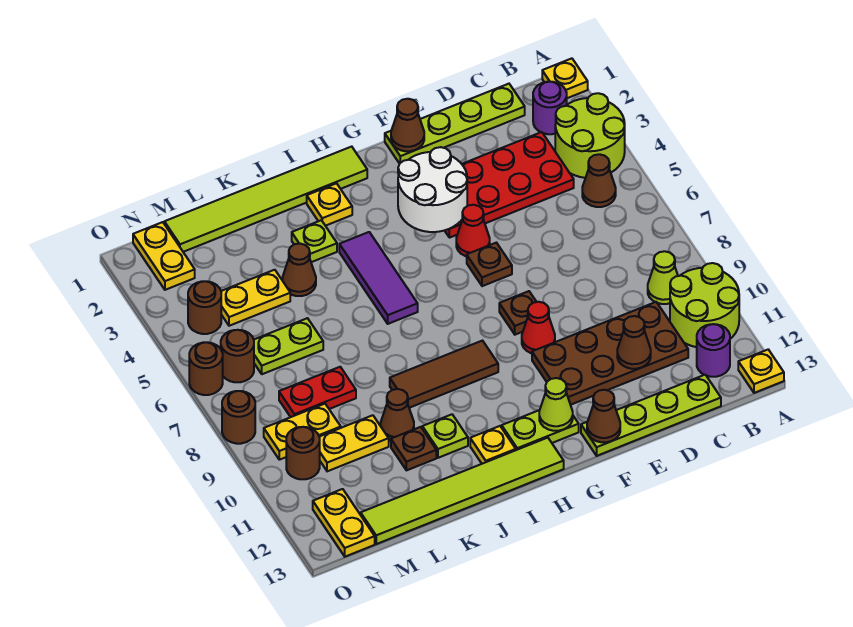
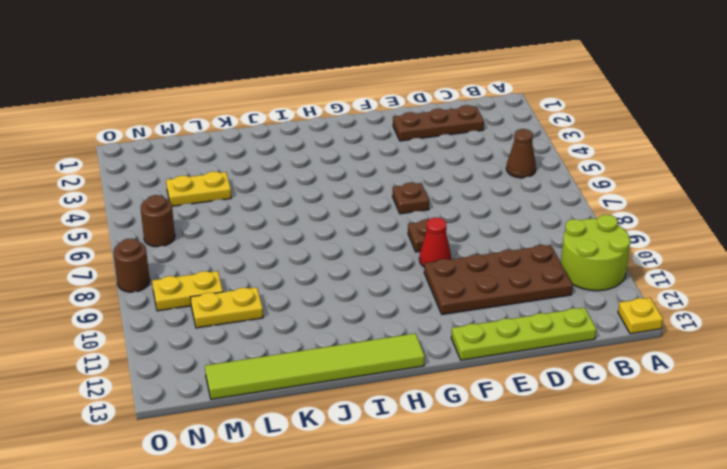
brown 1x3 plate [393,105,484,141] -> none
none -> yellow 1x1 plate [542,58,588,98]
none -> lime 2x2 round brick [555,93,625,178]
none -> purple 1x1 round brick [533,82,567,134]
none -> lime 1x1 cone [648,251,678,304]

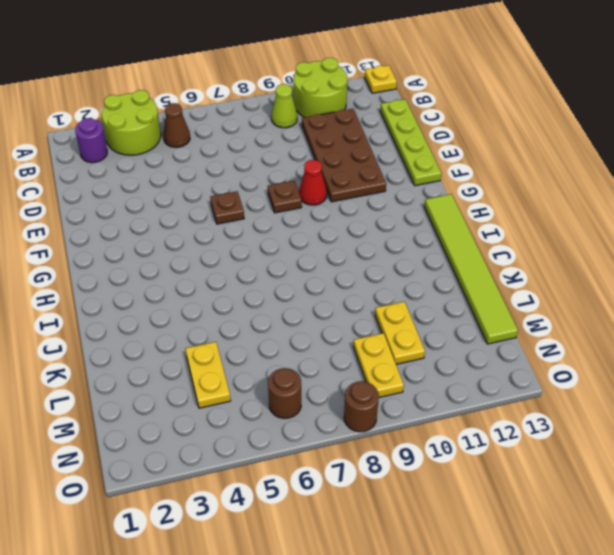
none -> yellow 1x1 plate [542,58,588,98]
none -> purple 1x1 round brick [697,324,730,377]
none -> lime 1x4 plate [385,84,525,164]
none -> red 2x4 plate [445,132,574,238]

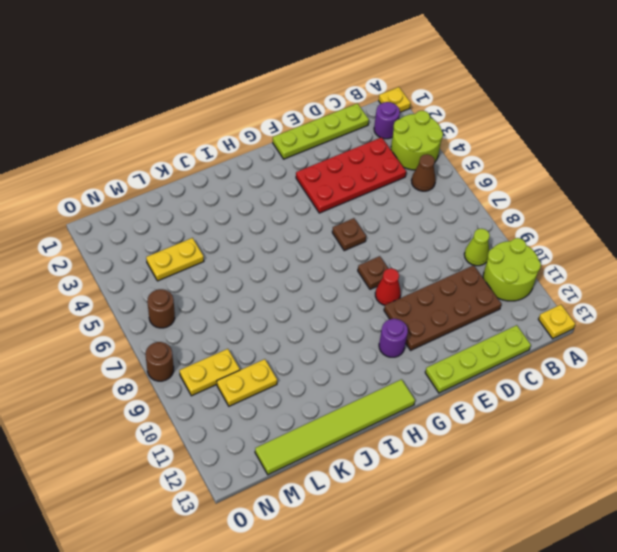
purple 1x1 round brick [379,319,408,357] -> purple 1x1 round brick moved to [697,324,730,377]
none -> red 1x1 cone [456,205,490,256]
none -> lime 1x2 plate [502,410,579,450]
none -> lime 1x6 tile [164,147,367,252]
none -> brown 1x3 tile [390,341,498,408]

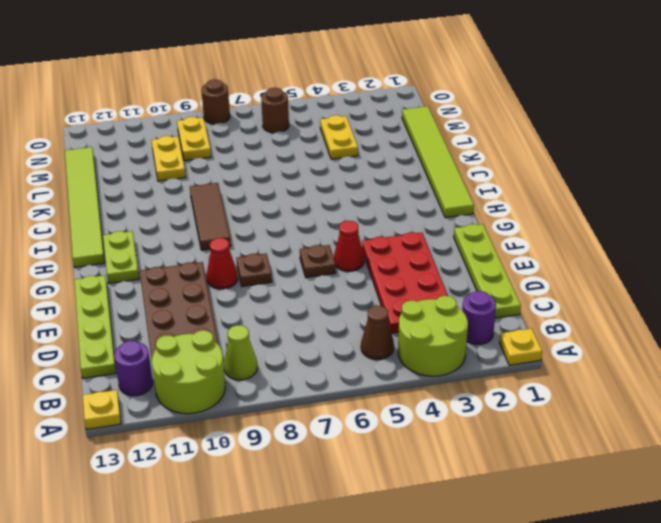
none -> yellow 1x1 plate [307,183,352,226]
none -> purple 1x3 tile [339,232,418,324]
none -> yellow 1x1 plate [470,426,516,464]
none -> lime 1x1 plate [292,220,337,262]

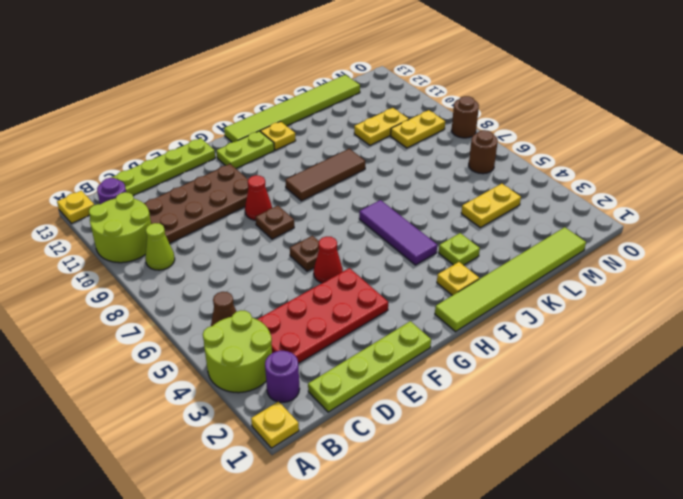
none -> lime 1x1 plate [422,414,468,458]
none -> brown 1x1 cone [283,243,316,296]
none -> brown 1x1 cone [381,389,414,441]
none -> brown 1x1 plate [391,427,436,470]

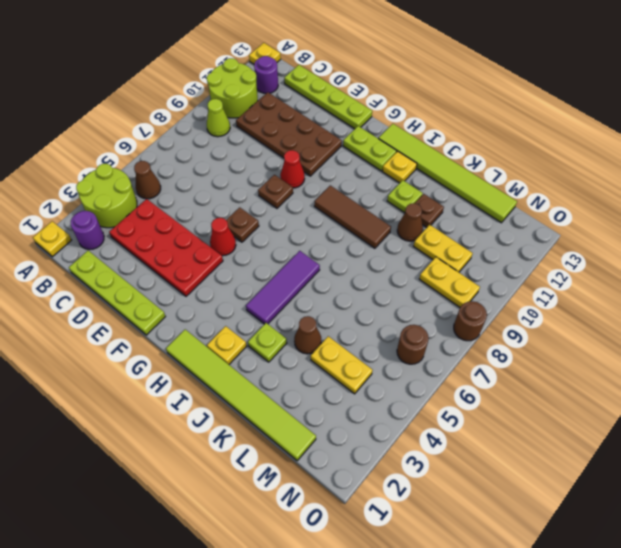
none -> lime 1x2 plate [254,318,323,374]
none -> red 1x2 plate [279,367,356,417]
none -> yellow 1x2 plate [133,222,195,290]
none -> brown 1x1 round brick [188,281,221,334]

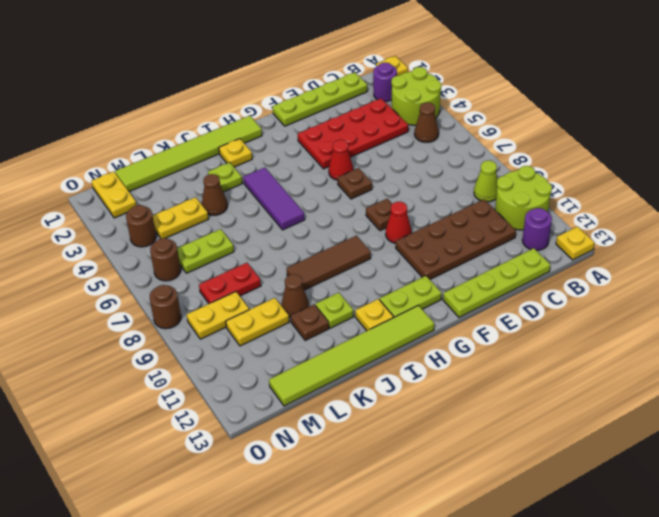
none -> brown 1x1 round brick [286,427,320,479]
none -> yellow 1x2 plate [313,489,375,557]
none -> brown 1x1 round brick [189,342,223,395]
none -> brown 1x1 cone [617,316,651,369]

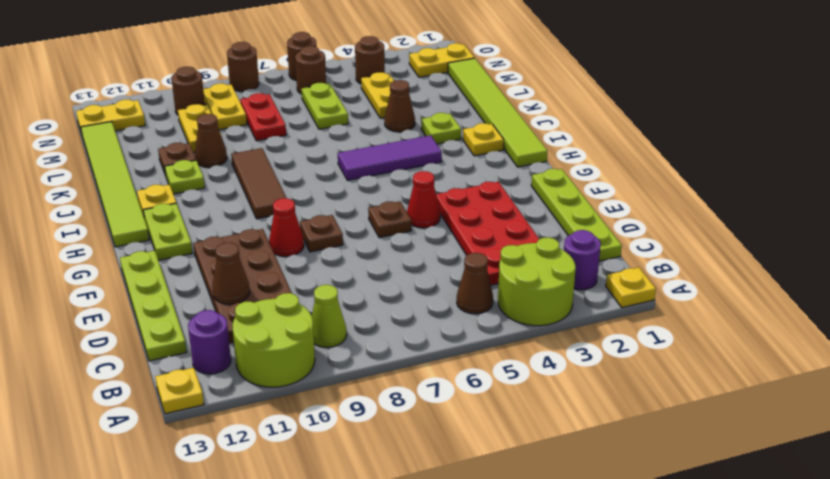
none -> brown 1x1 cone [391,99,424,151]
none -> white 2x2 round brick [398,147,467,232]
none -> brown 1x1 cone [587,390,620,442]
none -> lime 1x1 cone [539,378,573,431]

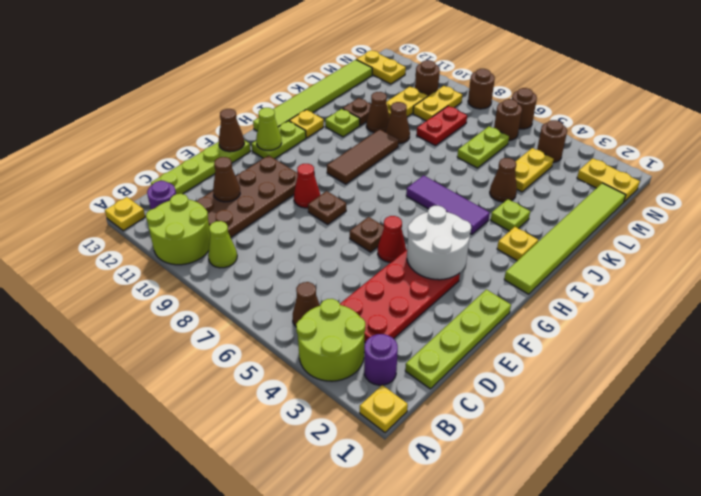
brown 1x1 cone [385,102,410,144] -> brown 1x1 cone moved to [391,99,424,151]

